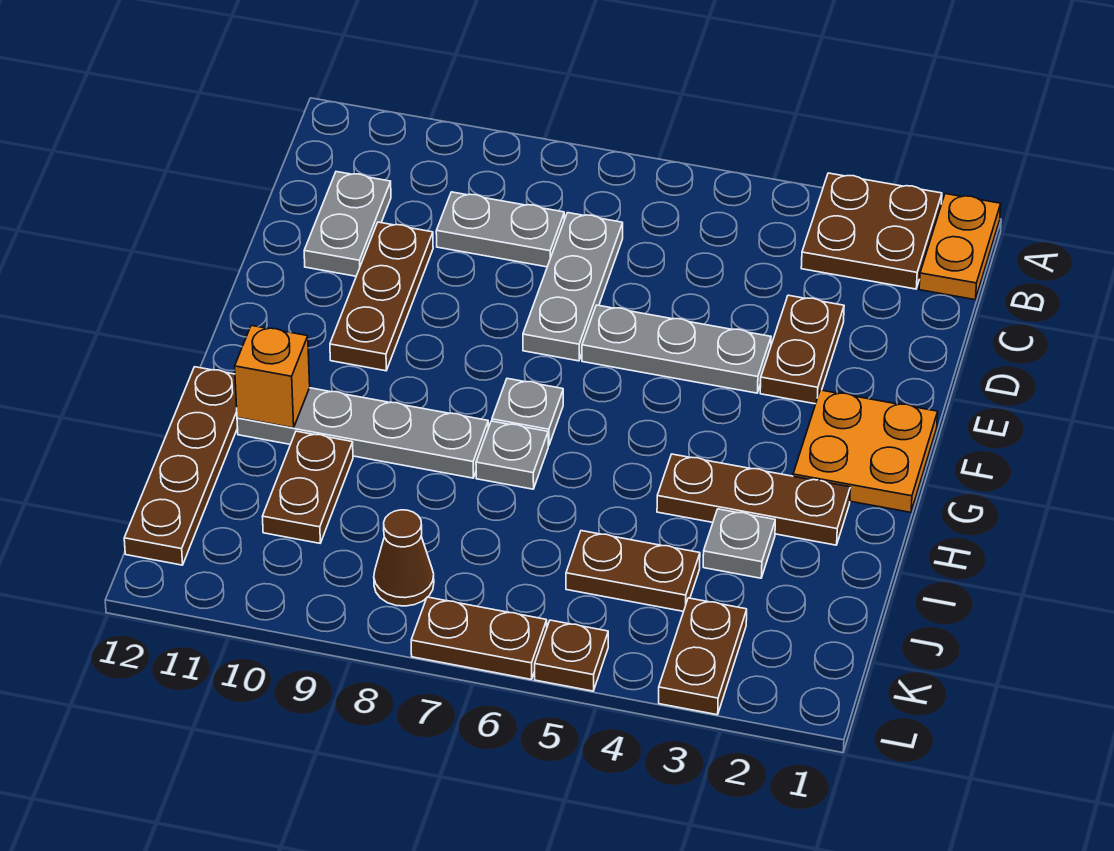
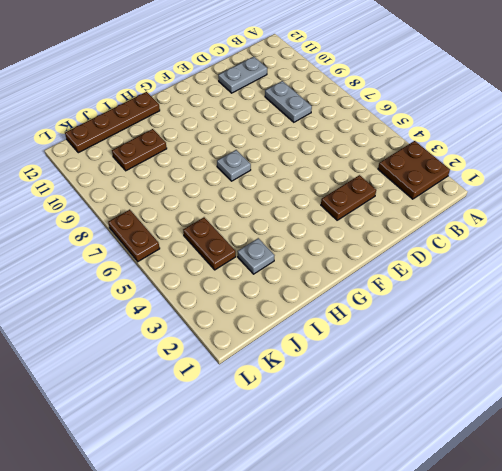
none -> orange 1x2 plate [919,194,1001,300]
none -> grey 1x3 plate [523,213,623,361]
none -> brown 1x3 plate [330,222,433,371]

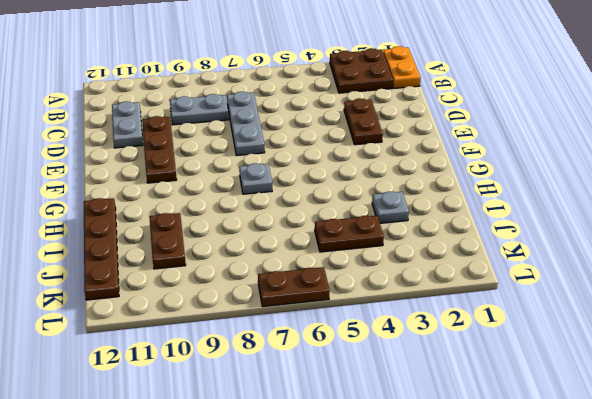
none -> grey 1x3 plate [582,305,771,393]
none -> orange 2x2 plate [793,390,938,512]
none -> brown 1x3 plate [657,454,850,545]

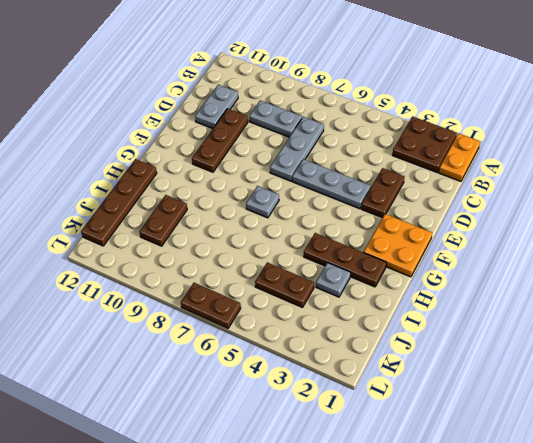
none -> grey 1x1 plate [476,421,548,489]
none -> grey 1x4 plate [237,388,488,478]
none -> brown 1x2 plate [659,598,747,715]

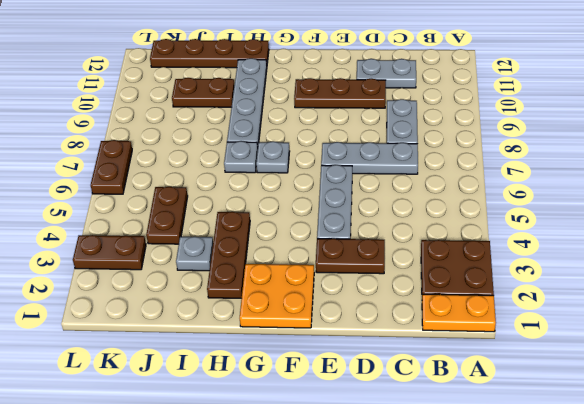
none -> brown 1x1 cone [374,510,434,606]
none -> brown 1x1 plate [535,620,608,691]
none -> orange 1x1 brick [235,325,310,428]

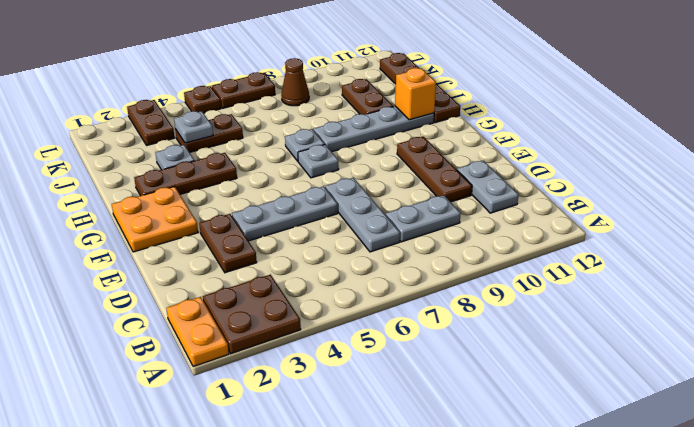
grey 1x1 plate [174,111,213,143] -> none

